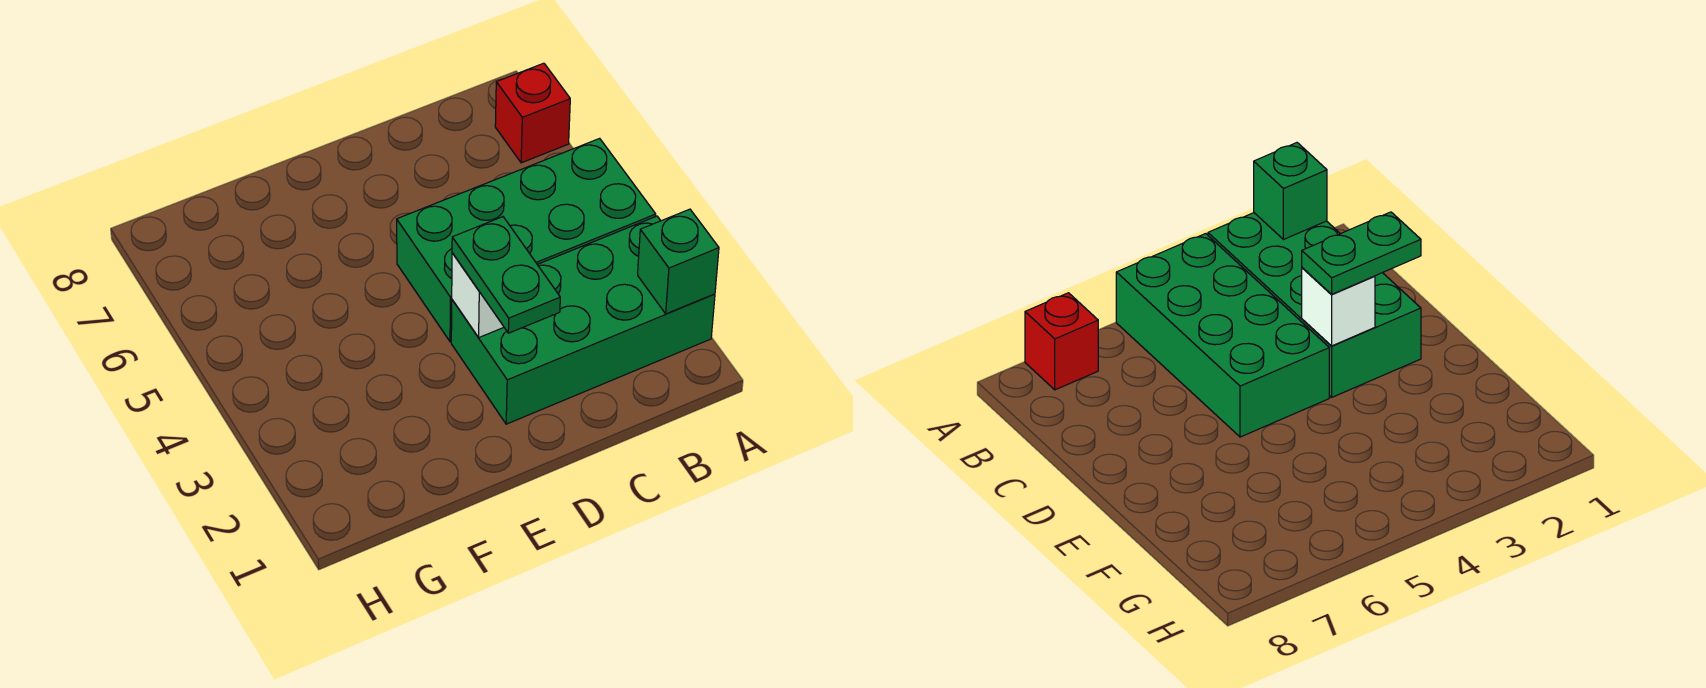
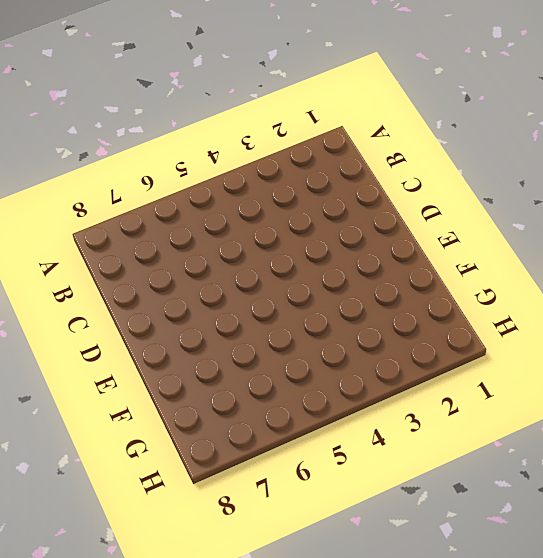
none -> green 2x4 brick [451,216,715,424]
none -> green 2x4 brick [397,138,656,342]

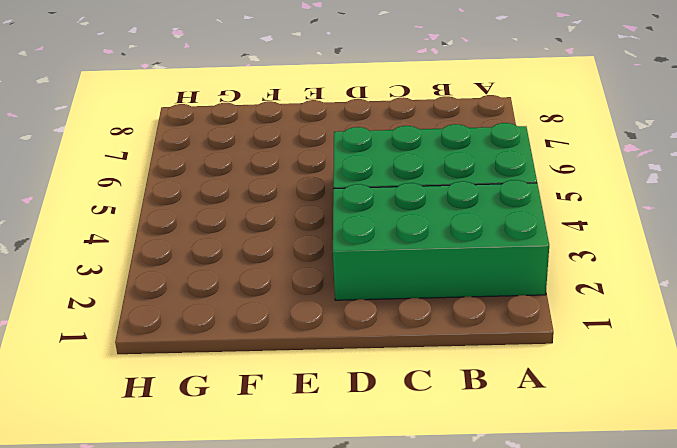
none -> red 1x1 brick [495,63,570,163]
none -> green 1x1 brick [638,209,719,314]

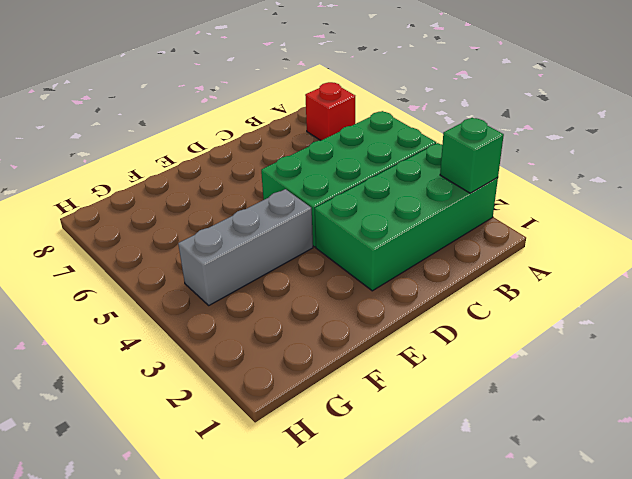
grey 1x3 brick [178,189,313,305] -> none
none -> white 1x1 brick [452,253,504,337]
none -> green 1x2 plate [452,217,560,333]

